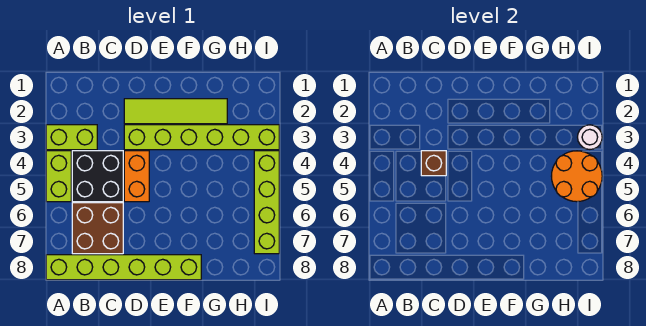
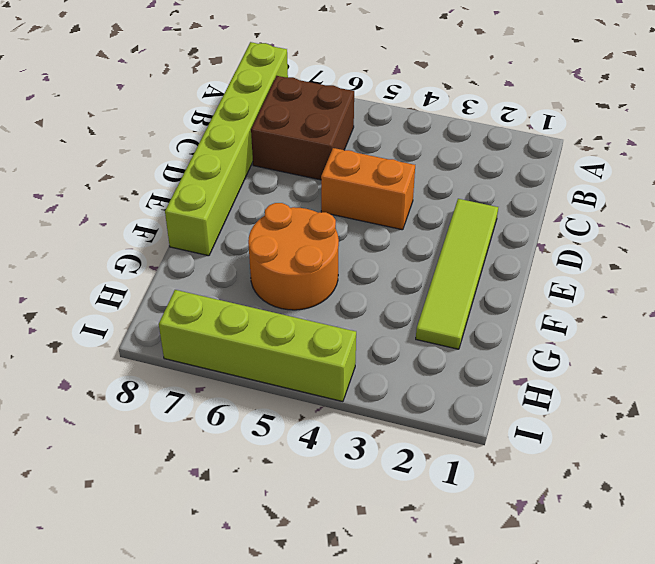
orange 2x2 round brick [248,203,339,310] -> orange 2x2 round brick moved to [552,151,602,202]
none -> lime 1x2 brick [46,125,97,150]
none -> lime 1x2 brick [46,151,71,202]
none -> black 2x2 brick [72,151,123,202]

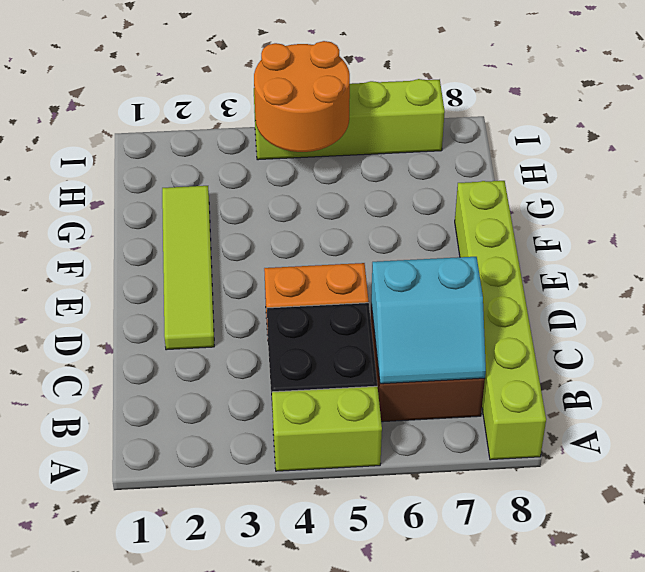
cyan 2x2 slope [371,257,486,384] -> none
none -> lime 1x2 brick [46,125,97,150]
none -> lime 1x6 brick [124,125,279,150]
none -> brown 1x1 brick [421,151,446,176]

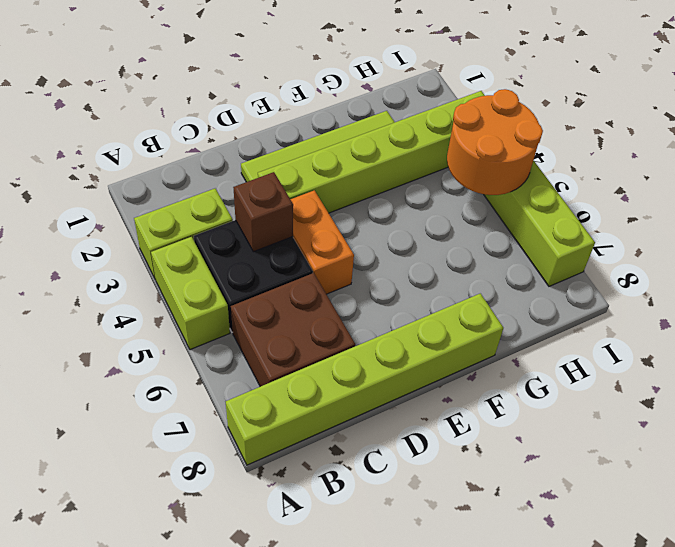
none -> white 1x1 round brick [578,125,602,150]

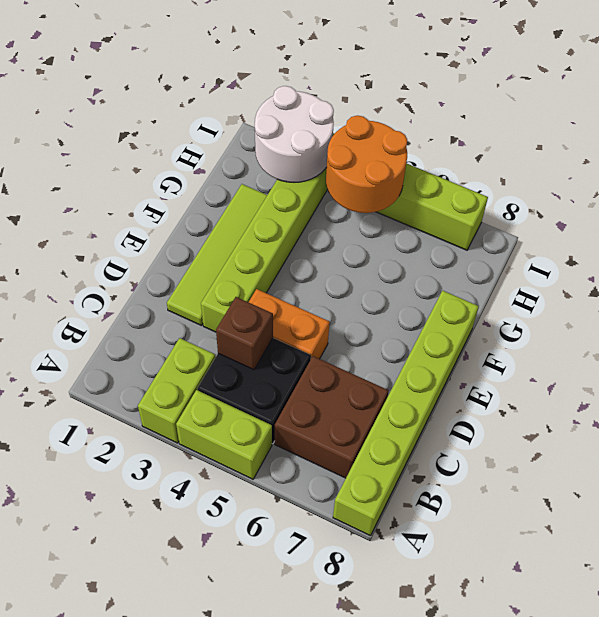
white 2x2 round brick [255,86,334,182] -> white 1x1 round brick [578,125,602,150]

